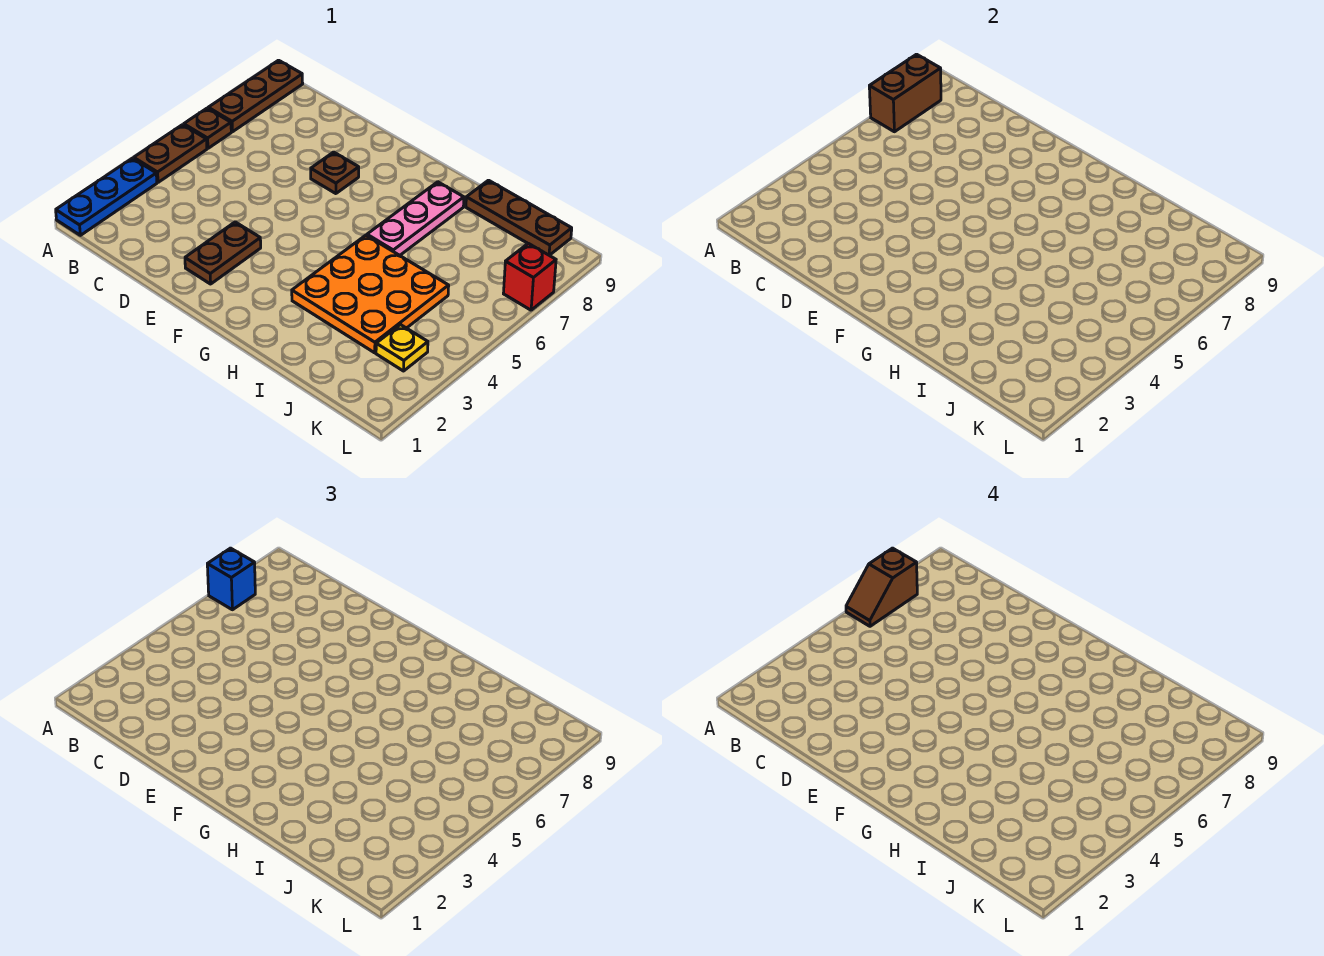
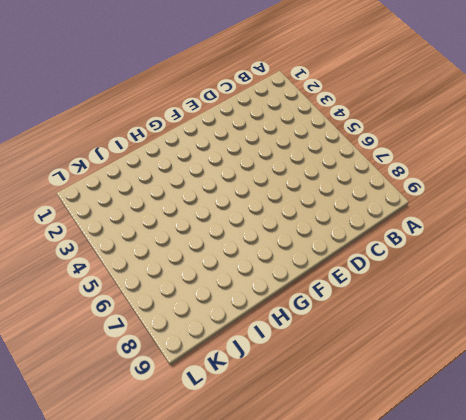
none -> blue 1x3 plate [56,158,157,235]
none -> brown 1x2 plate [134,125,207,182]
none -> brown 1x1 plate [184,108,231,148]

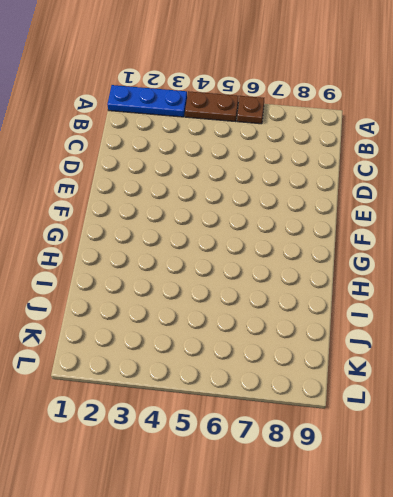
none -> brown 1x3 plate [208,60,303,132]
none -> brown 1x2 plate [185,222,261,284]
none -> brown 1x1 plate [311,152,359,194]

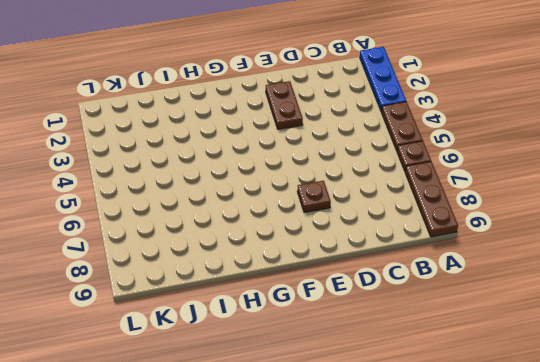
none -> orange 3x3 plate [292,235,449,353]
none -> pink 1x3 plate [367,182,464,255]
none -> brown 1x3 plate [466,180,572,255]

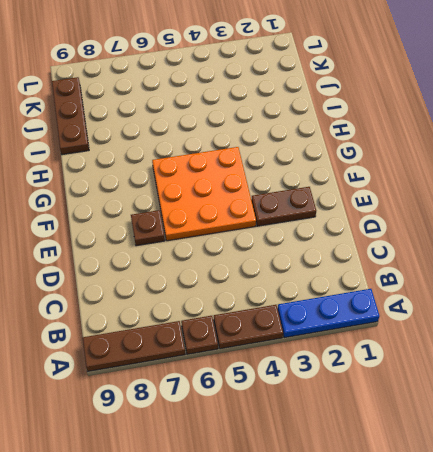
orange 3x3 plate [152,147,256,241] -> orange 3x3 plate moved to [292,235,449,353]
none -> pink 1x3 plate [367,182,464,255]
none -> yellow 1x1 plate [376,325,428,371]
none -> red 1x1 brick [503,243,556,310]

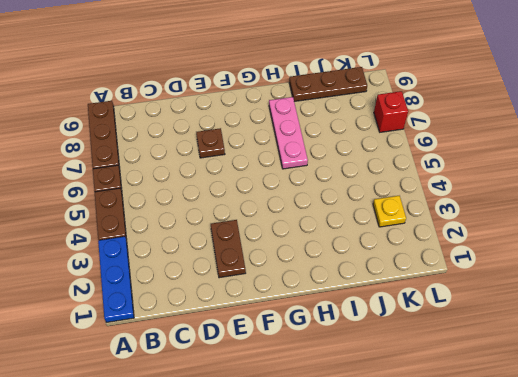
none -> orange 3x3 plate [292,235,449,353]
none -> brown 1x2 brick [869,54,941,132]
none -> blue 1x1 brick [207,548,255,610]

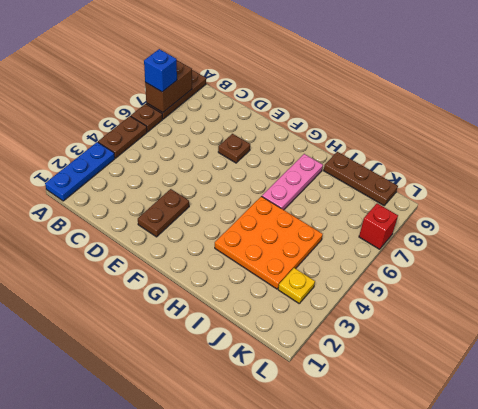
none -> brown 1x2 slope [846,548,917,626]

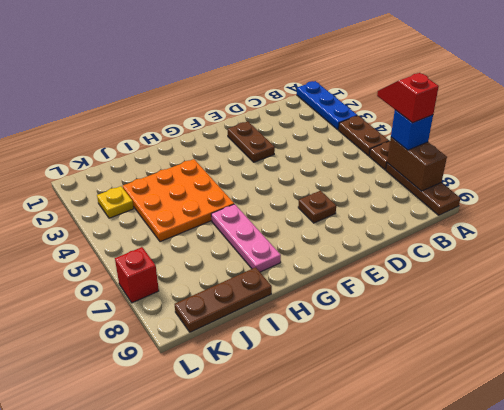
red 1x2 slope [377,73,439,123] -> brown 1x2 slope [846,548,917,626]

